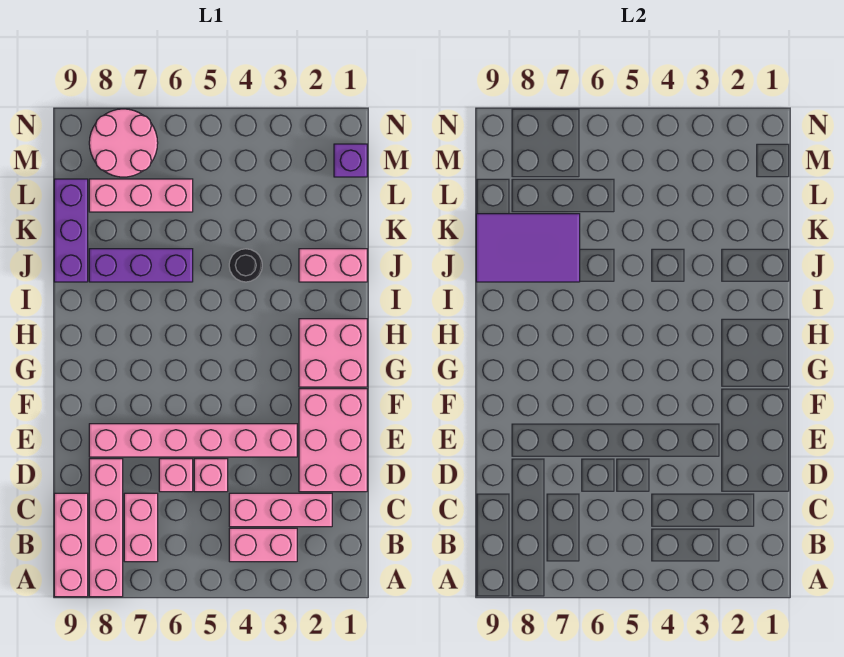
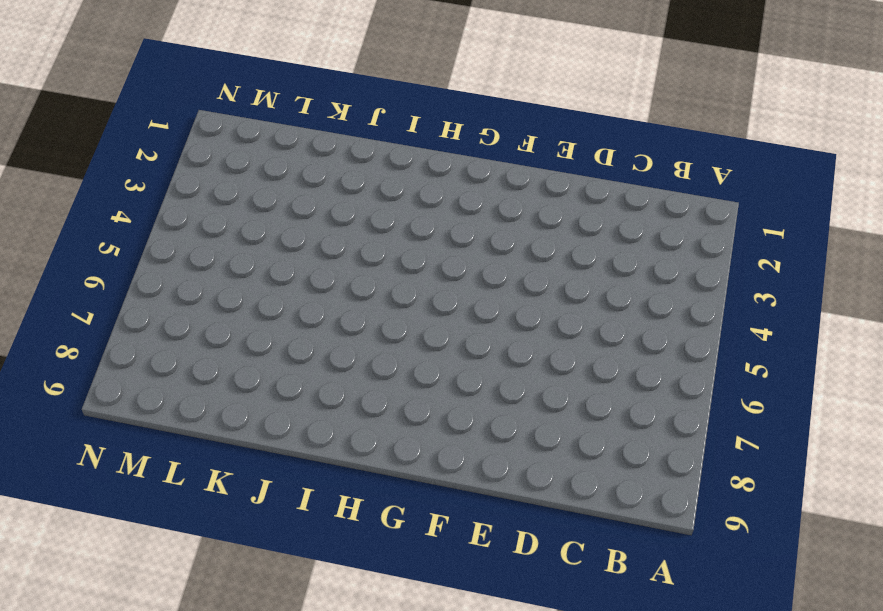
none -> pink 1x4 brick [89,459,123,597]
none -> pink 1x3 brick [54,493,88,597]
none -> pink 1x2 brick [229,528,297,562]

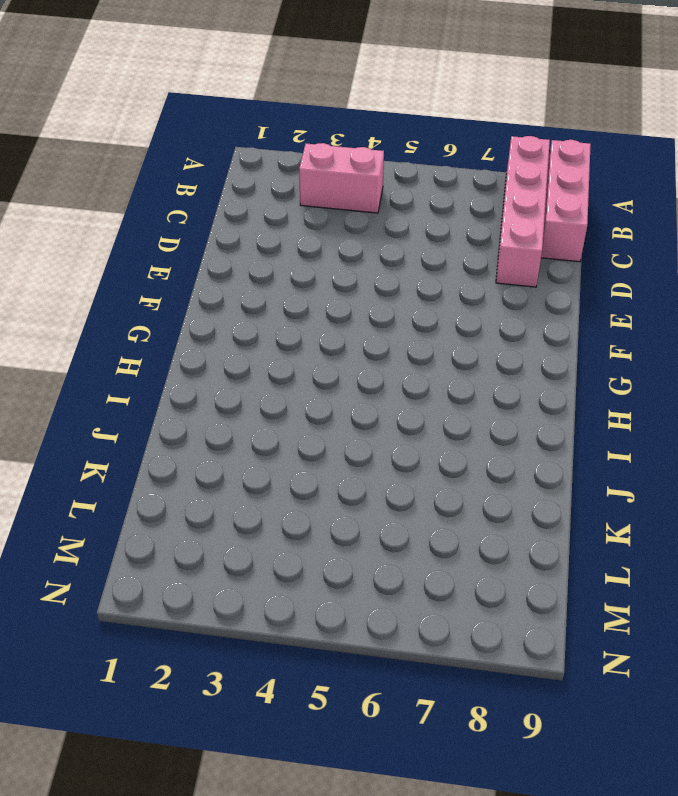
none -> pink 1x2 brick [124,493,158,562]
none -> pink 1x3 brick [229,493,332,527]
none -> pink 2x3 brick [299,389,367,492]

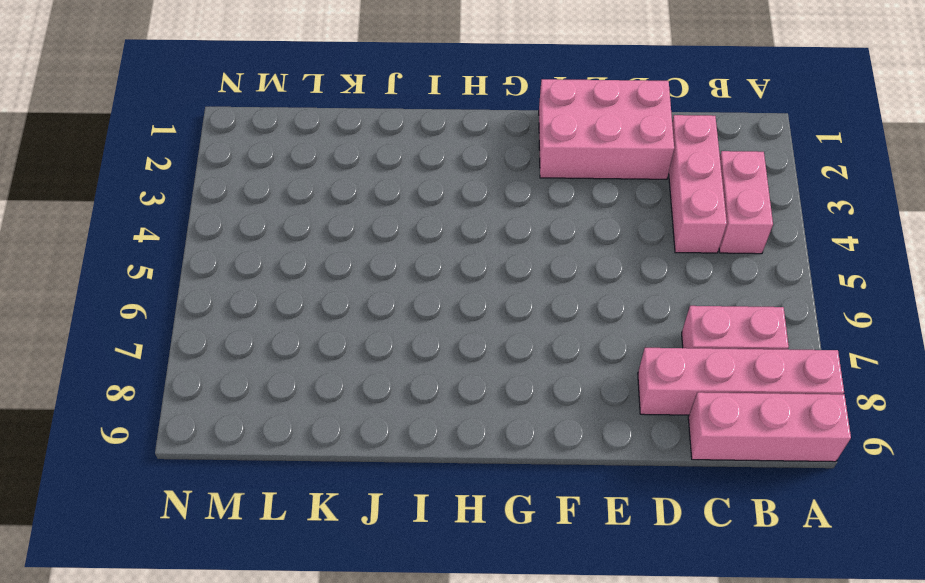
none -> pink 1x1 brick [194,459,228,492]
none -> pink 1x1 brick [159,459,193,492]
none -> pink 1x6 brick [89,424,297,457]

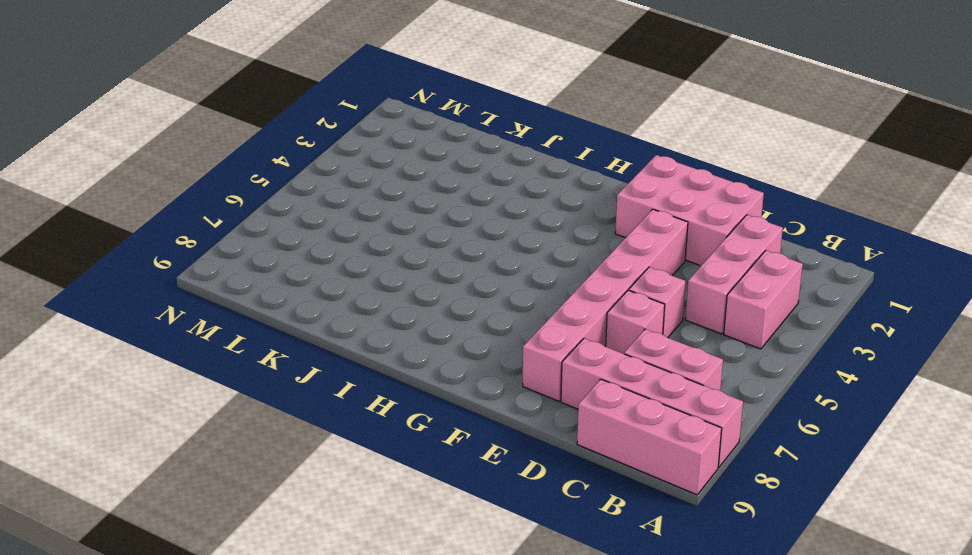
none -> pink 2x2 brick [299,319,367,387]
none -> pink 1x2 brick [299,249,367,282]
none -> black 1x1 round brick [229,249,262,282]

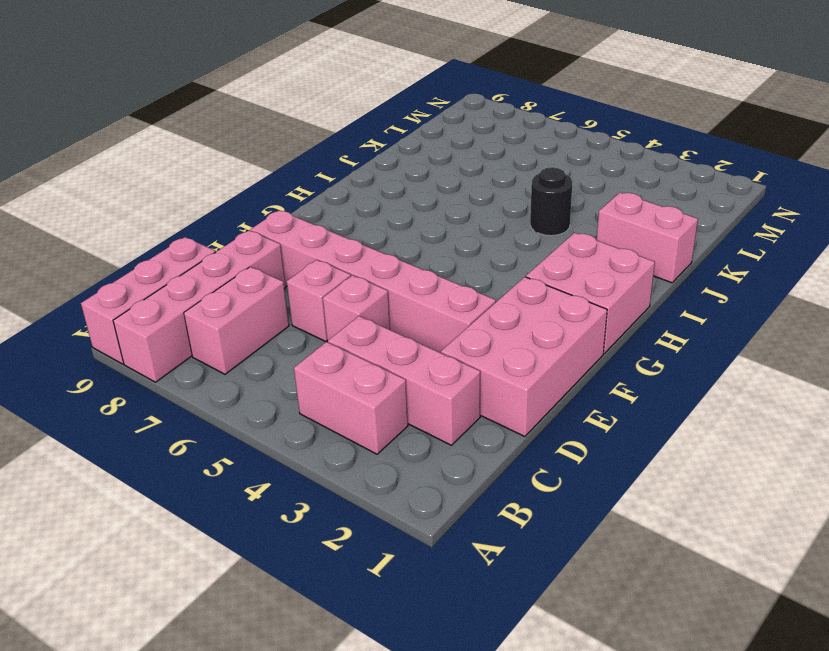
none -> purple 1x3 brick [89,249,193,282]
none -> purple 1x3 brick [54,179,88,282]
none -> pink 1x3 brick [89,179,193,212]

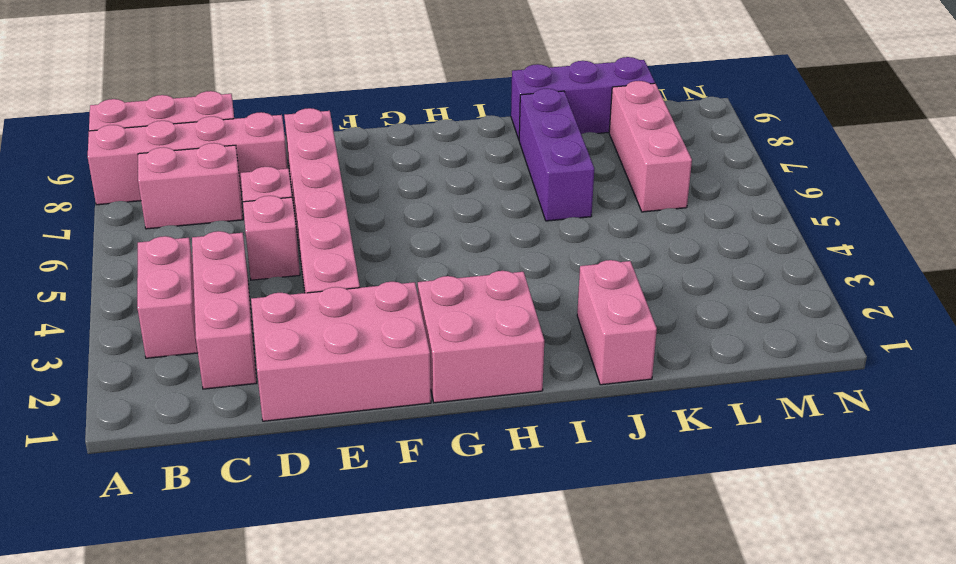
none -> black 1x1 round brick [229,249,262,282]
none -> purple 1x1 brick [334,144,367,177]
none -> pink 2x2 round brick [89,109,158,177]

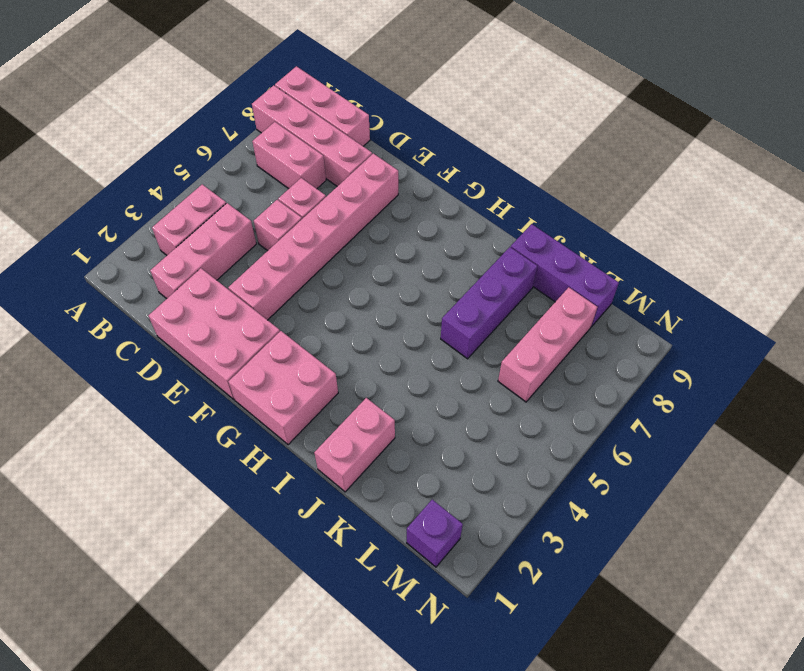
none -> black 1x1 round brick [229,249,262,282]
none -> pink 2x2 round brick [89,109,158,177]
none -> purple 2x3 tile [476,214,580,282]

